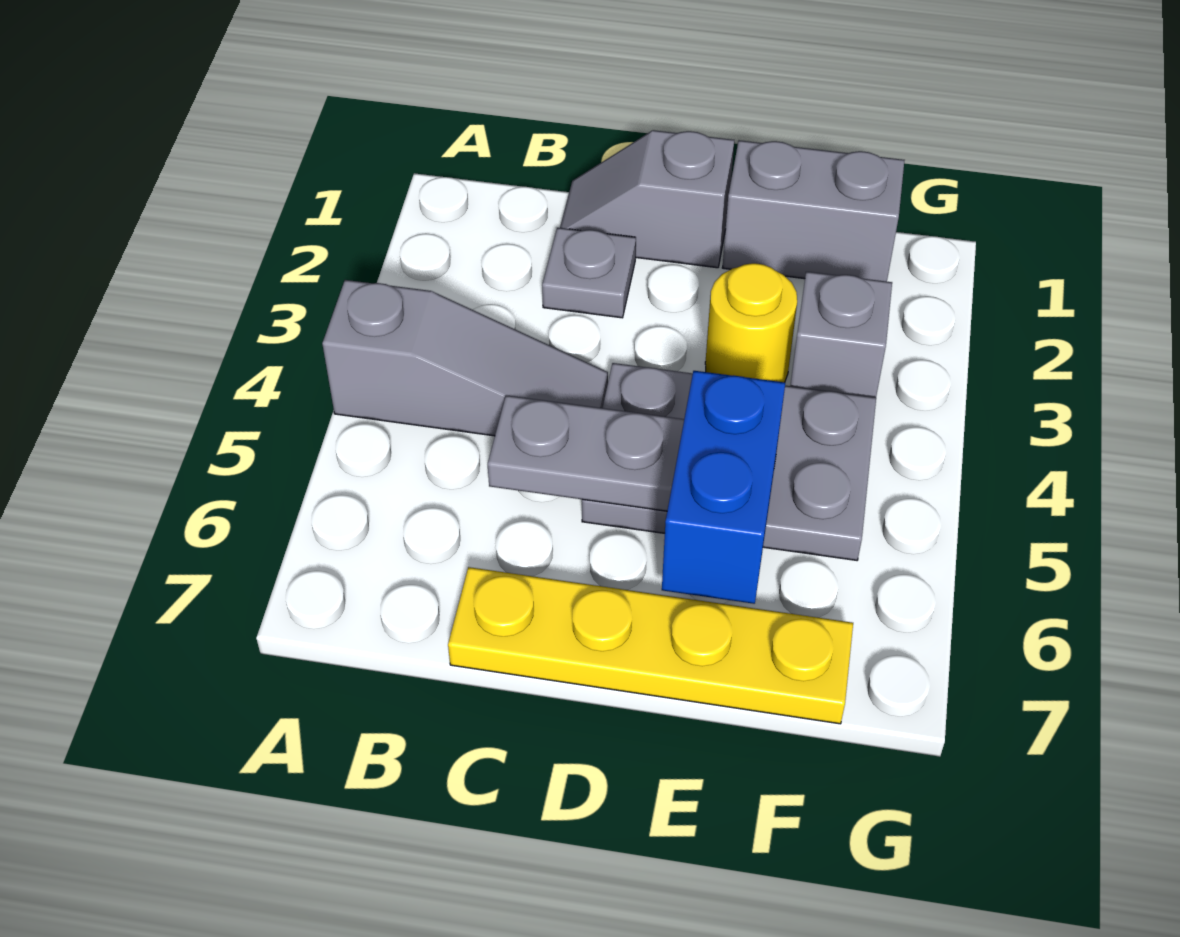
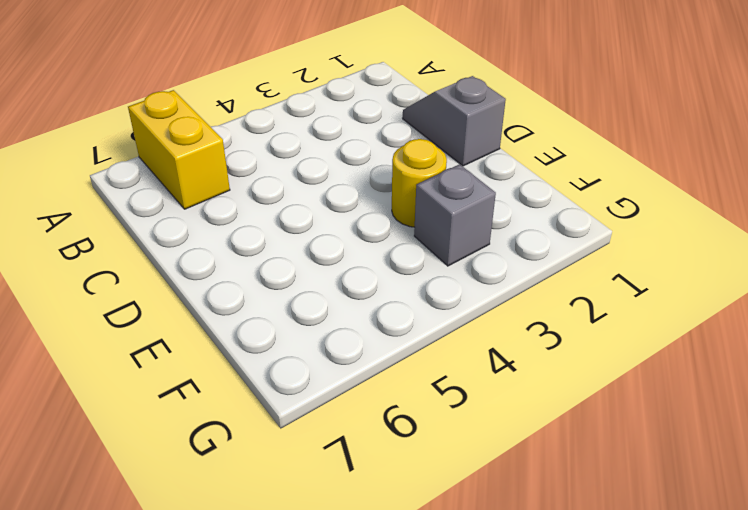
yellow 1x2 brick [128,90,230,209] -> none
none -> grey 1x3 slope [322,280,608,436]
none -> grey 1x1 plate [542,228,636,318]

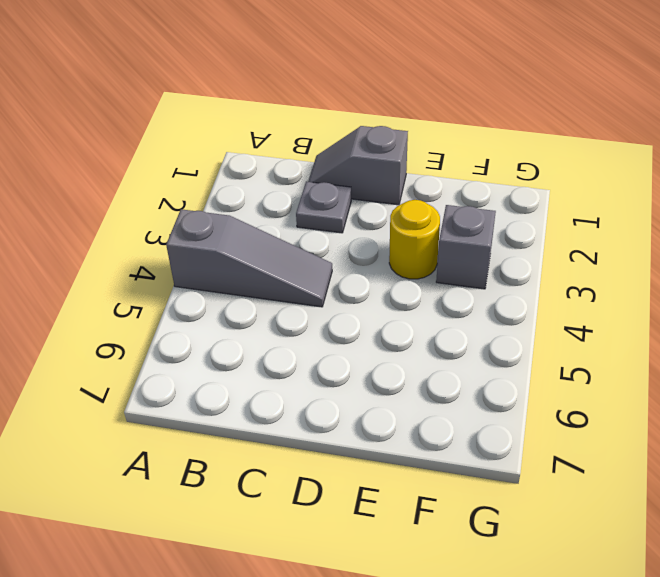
none -> yellow 1x4 plate [448,567,853,724]
none -> grey 2x3 plate [582,363,876,560]

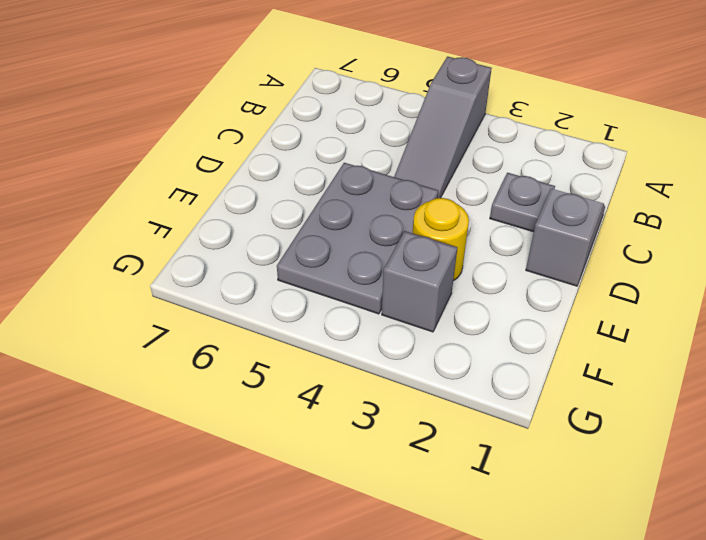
none -> yellow 1x4 plate [448,567,853,724]
none -> grey 1x2 brick [722,140,905,282]

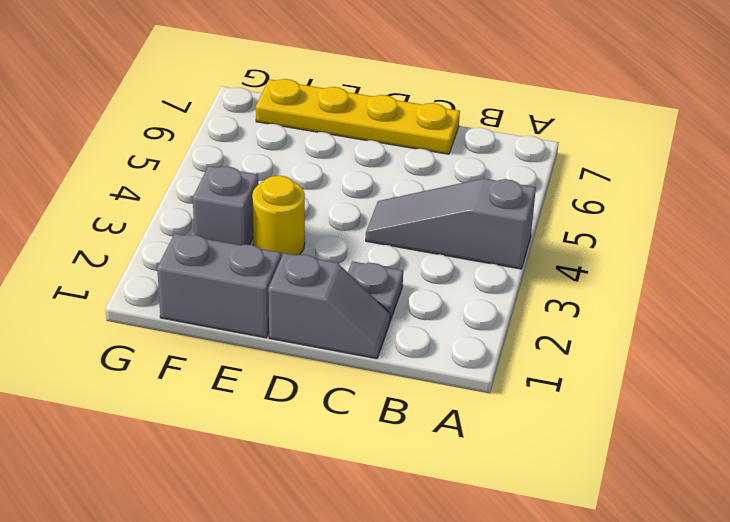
none -> grey 2x3 plate [582,363,876,560]
none -> grey 1x2 plate [488,395,684,511]

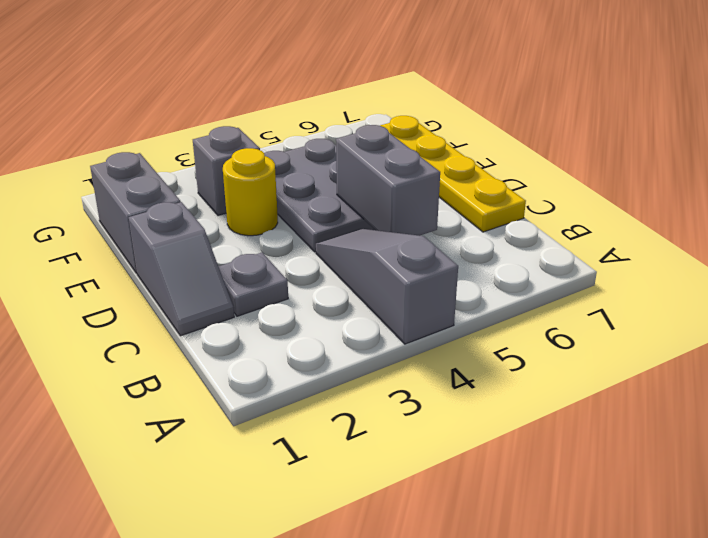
grey 1x2 brick [336,125,440,236] -> grey 1x2 plate [488,395,684,511]
none -> blue 1x2 brick [662,371,785,604]

